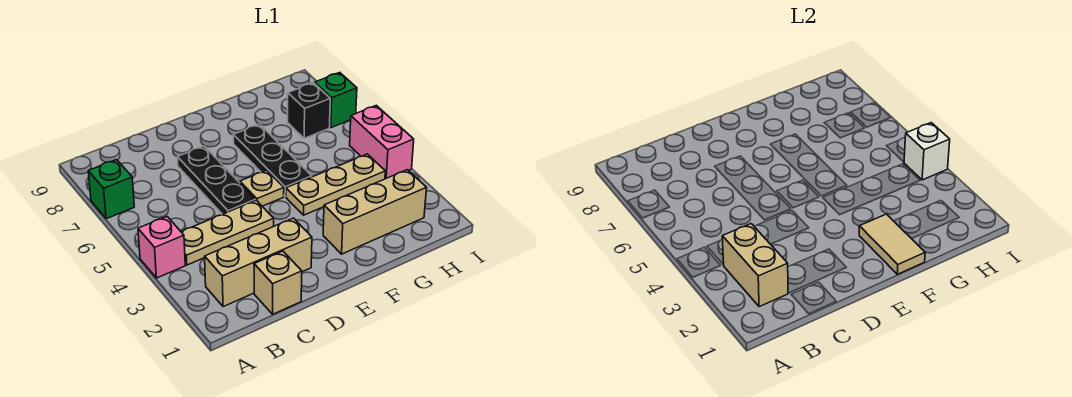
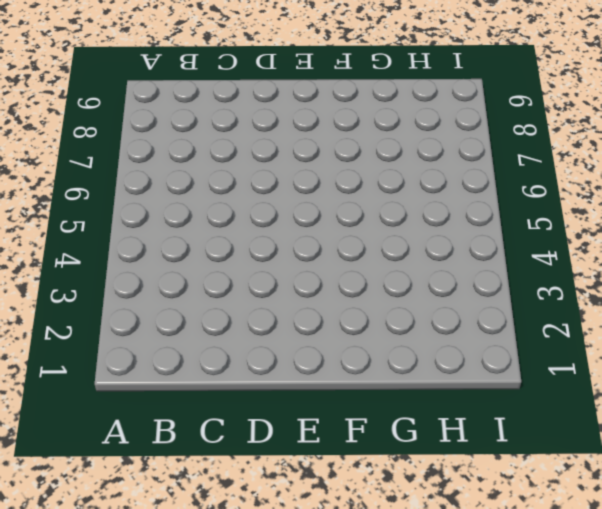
none -> pink 1x1 brick [138,217,185,278]
none -> green 1x1 brick [88,160,134,219]
none -> tan 1x3 brick [205,218,312,307]

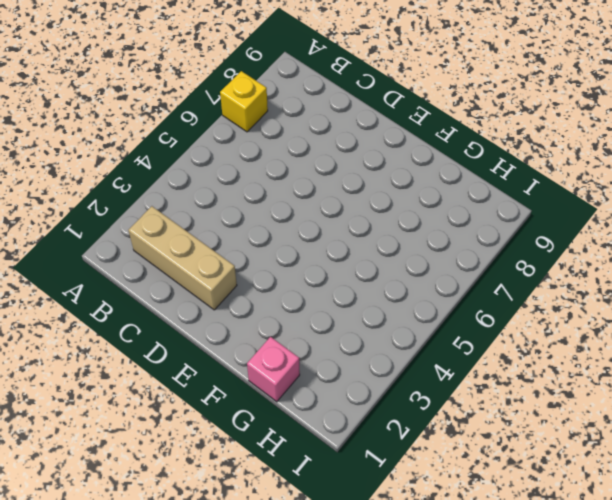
yellow 1x1 brick [220,71,268,132] -> green 1x1 brick [88,160,134,219]
pink 1x1 brick [247,337,300,402] -> pink 1x1 brick moved to [138,217,185,278]
none -> tan 1x3 plate [181,200,274,265]
none -> tan 1x1 brick [254,251,302,314]
none -> black 1x3 plate [177,146,255,214]

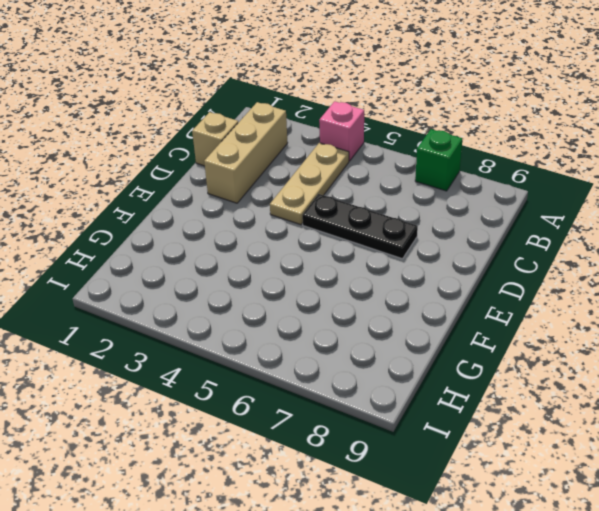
none -> tan 1x1 plate [240,170,284,206]
none -> tan 1x3 brick [323,170,427,254]
none -> tan 1x3 plate [286,154,385,215]

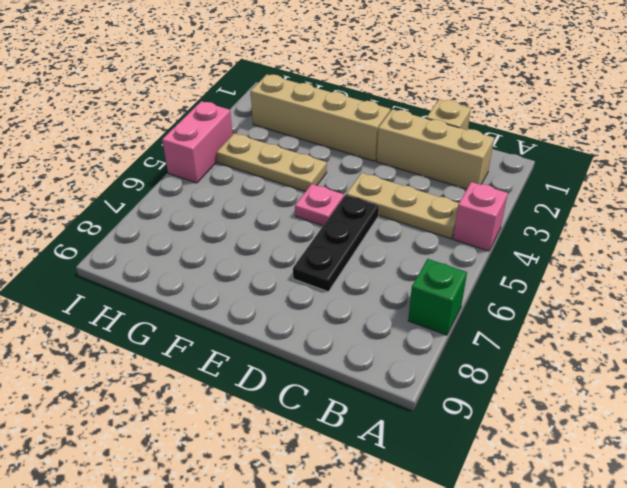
tan 1x4 brick [250,74,390,161] -> tan 1x3 brick [323,170,427,254]
pink 1x1 plate [295,184,344,226] -> tan 1x1 plate [240,170,284,206]
none -> black 1x3 plate [233,124,312,197]
none -> black 1x1 brick [288,83,330,138]
none -> green 1x1 brick [315,72,357,128]

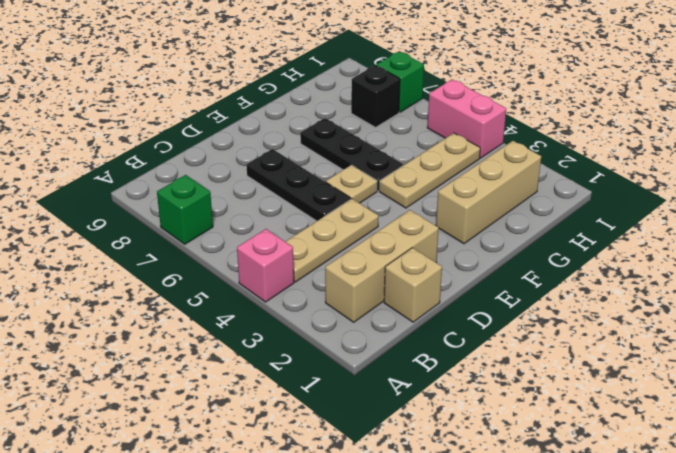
none -> tan 1x2 brick [722,224,788,307]
none -> tan 1x2 tile [859,214,925,274]
none -> white 1x1 brick [904,123,950,180]

